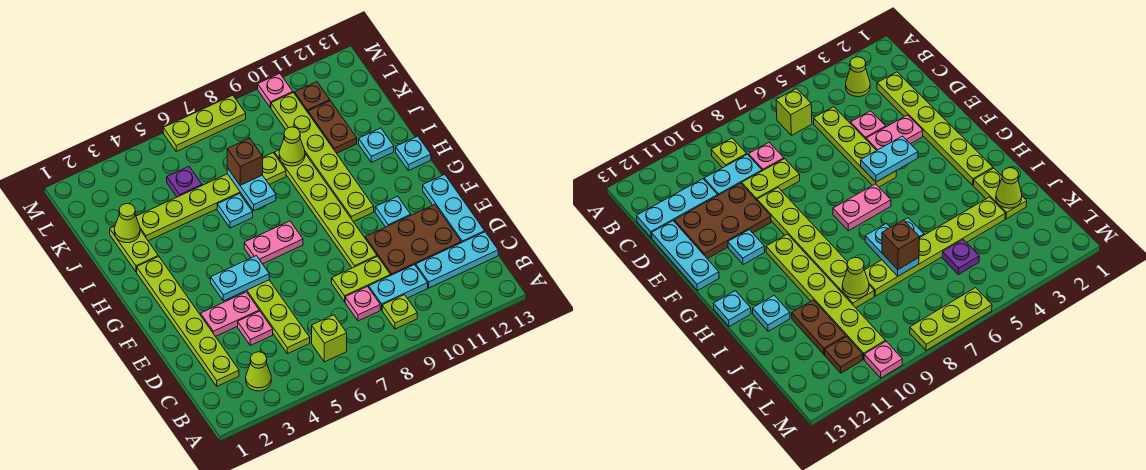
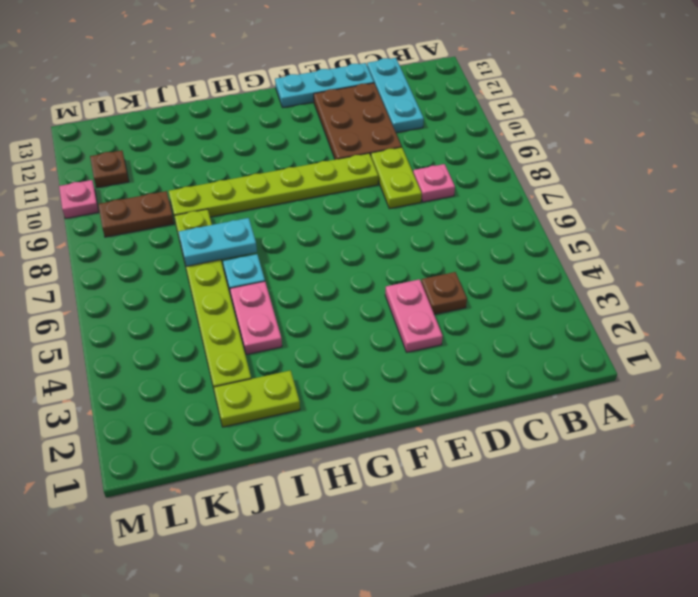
brown 1x1 plate [421,272,467,314] -> pink 1x1 plate [238,311,273,345]
pink 1x2 plate [230,281,282,355] -> pink 1x2 plate moved to [244,221,303,264]
brown 1x2 plate [98,191,174,237] -> brown 1x2 plate moved to [308,101,357,153]
none -> lime 1x1 cone [246,352,271,391]
none -> lime 1x1 brick [312,315,347,362]
none -> lime 1x1 plate [382,295,417,329]
none -> lime 1x6 plate [137,256,239,386]

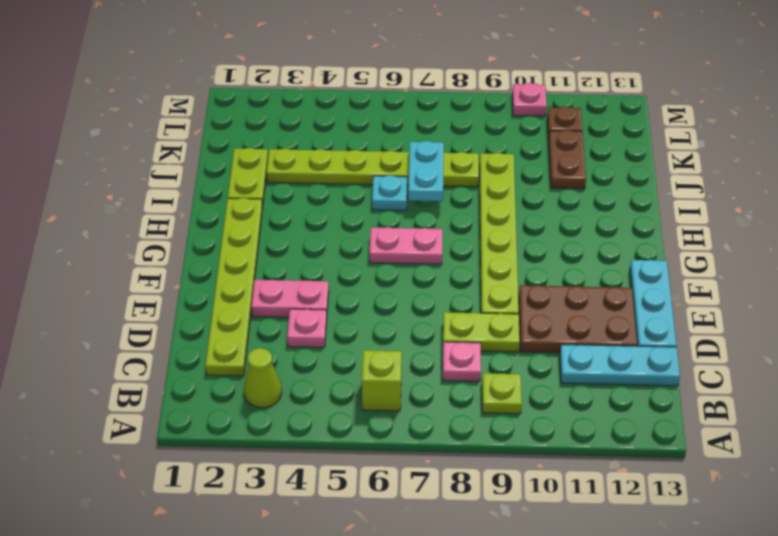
none -> lime 1x4 plate [244,280,310,354]
none -> cyan 1x2 plate [369,265,428,310]
none -> cyan 1x1 plate [375,196,411,227]
none -> lime 1x6 plate [271,93,374,222]

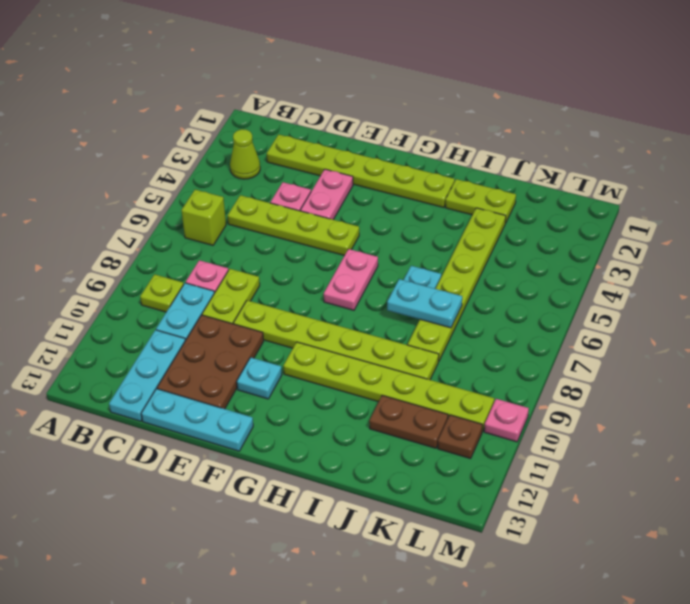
none -> cyan 1x1 plate [396,136,431,171]
none -> cyan 1x1 plate [359,128,394,162]
none -> purple 1x1 plate [167,167,202,197]
none -> lime 1x3 plate [163,95,246,151]

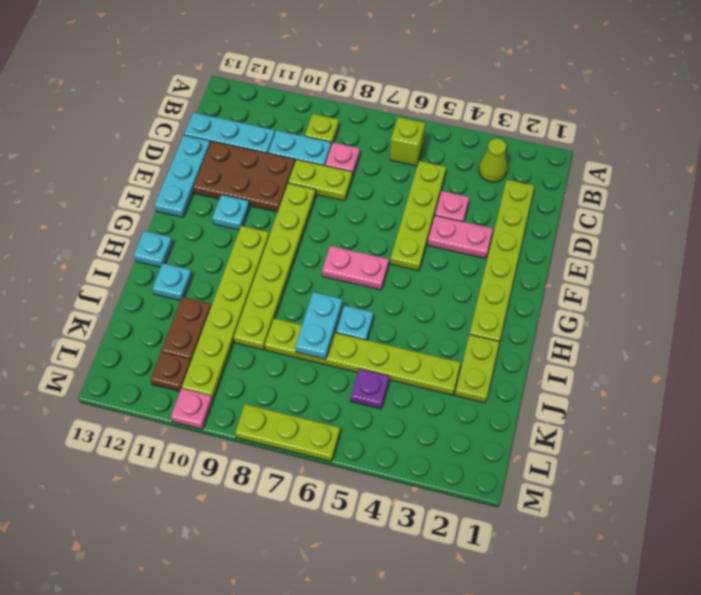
none -> cyan 1x2 plate [211,256,269,301]
none -> lime 1x1 cone [114,204,140,243]
none -> lime 1x1 cone [279,127,305,166]
none -> brown 1x1 brick [227,138,263,185]

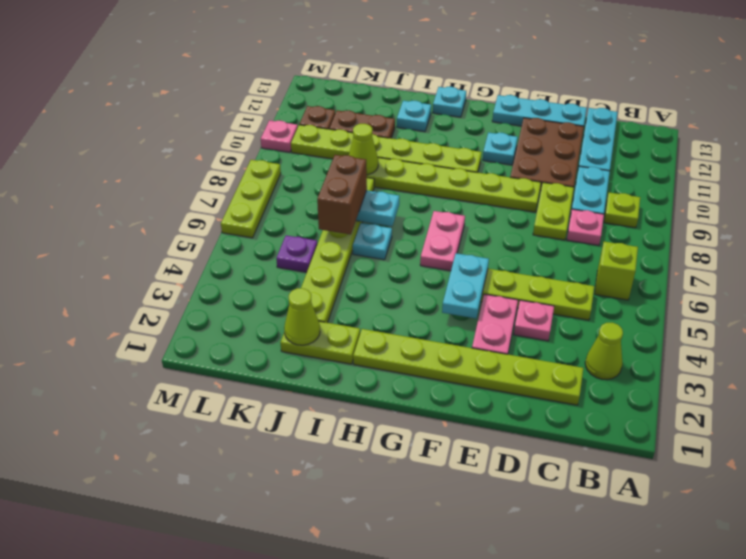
brown 1x2 brick [317,155,367,235] -> brown 1x1 brick [227,138,263,185]

